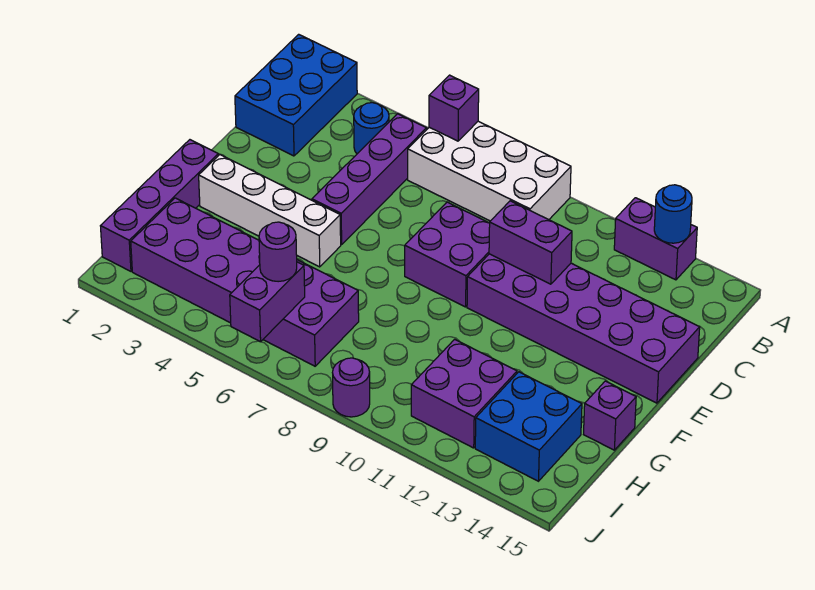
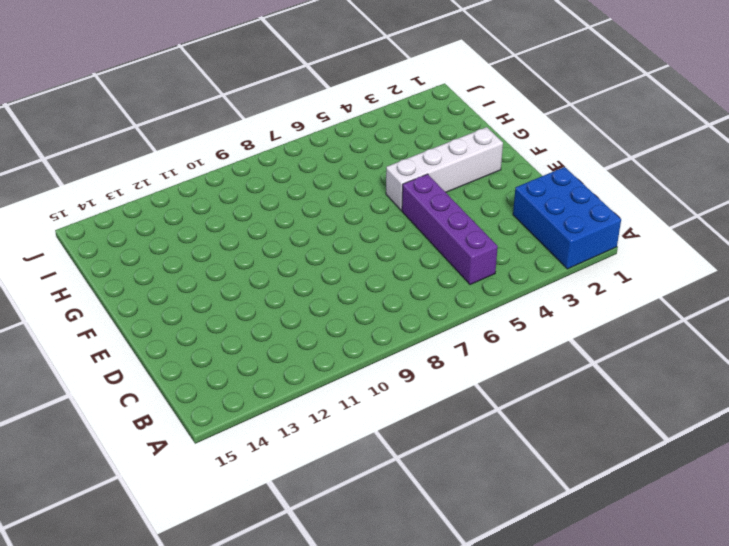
none -> white 2x4 brick [408,121,571,221]
none -> purple 1x2 brick [614,198,697,280]
none -> blue 1x1 round brick [354,103,389,154]

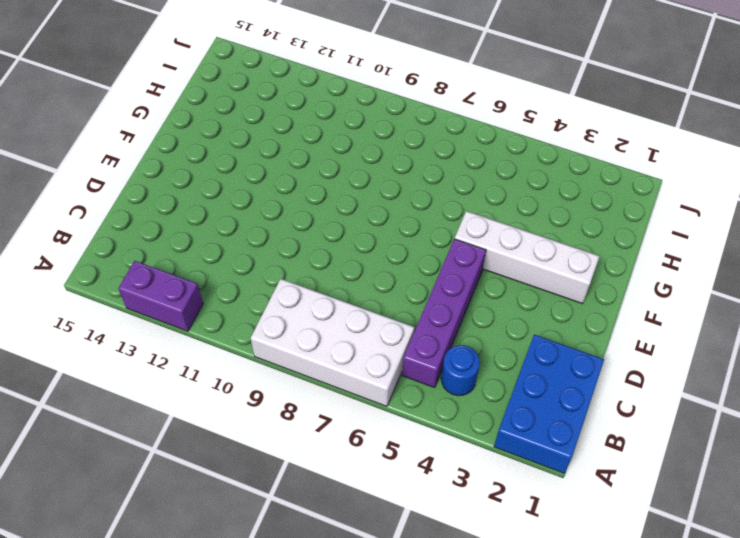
none -> purple 2x2 brick [405,202,490,307]
none -> purple 2x6 brick [467,254,700,403]
none -> purple 1x4 brick [101,140,218,271]

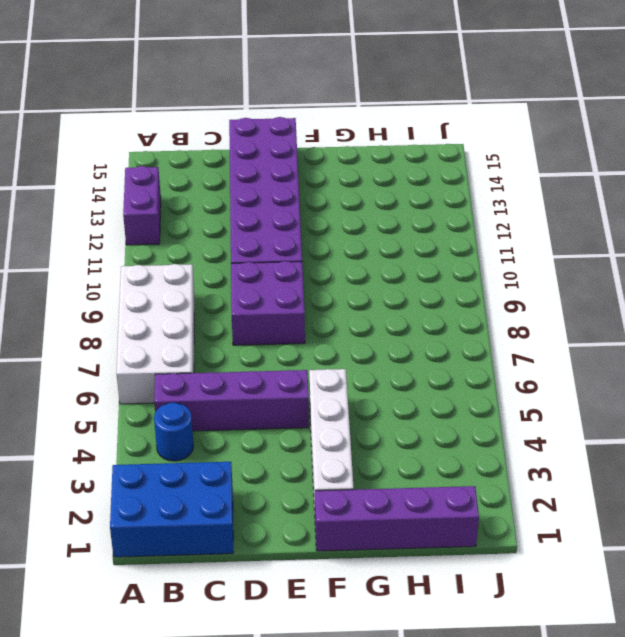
none -> purple 1x1 brick [584,381,636,450]
none -> purple 2x6 brick [131,198,359,366]
none -> purple 2x2 brick [411,339,517,448]

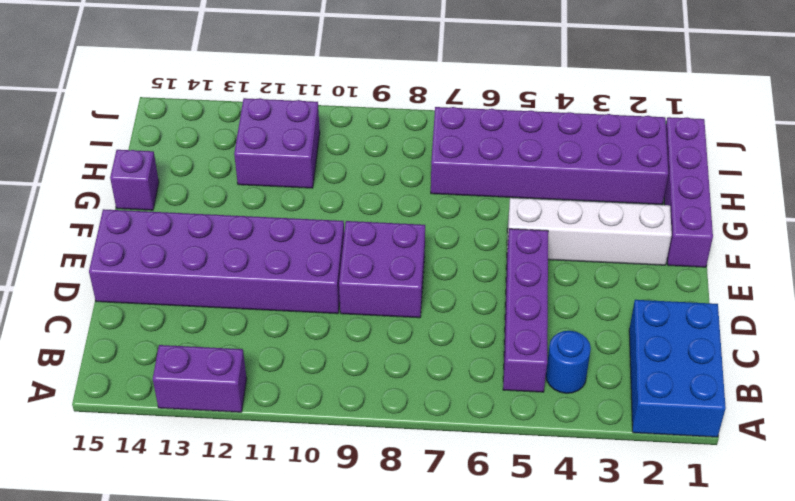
none -> white 2x4 brick [408,121,571,221]
none -> blue 2x2 brick [475,372,582,481]
none -> purple 1x1 round brick [333,358,370,417]

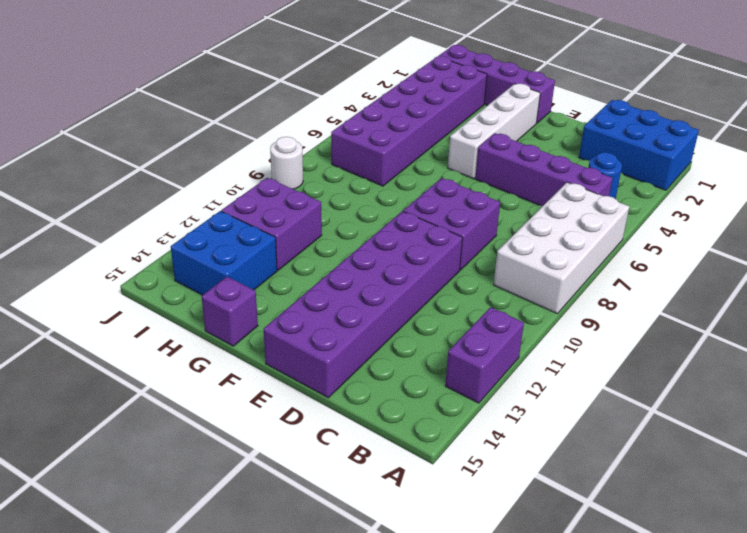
white 1x1 round brick [270,137,303,189] -> purple 1x1 round brick [333,358,370,417]
none -> purple 1x1 brick [429,75,479,141]
none -> blue 1x1 round brick [654,185,692,243]
none -> purple 1x2 brick [489,201,572,284]

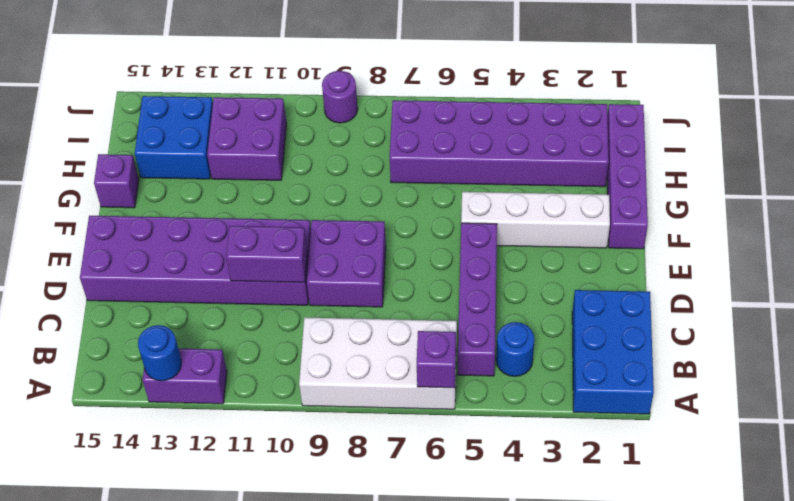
none -> purple 1x2 brick [230,262,305,342]
none -> purple 1x1 round brick [259,222,297,282]

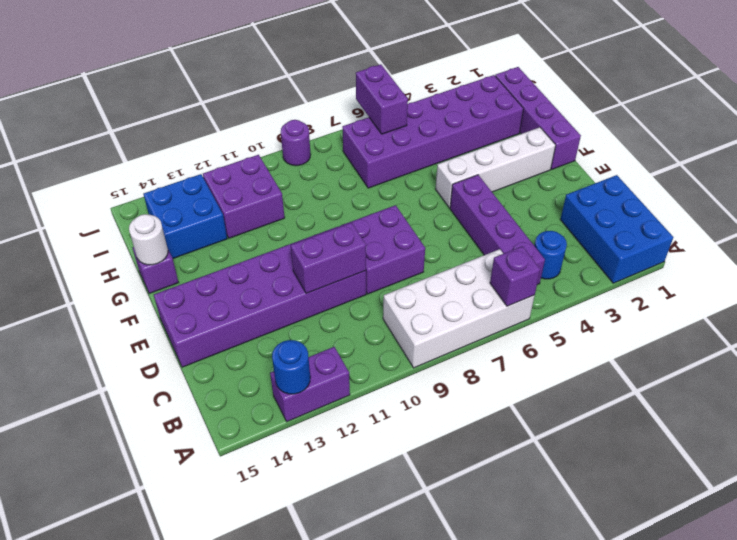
white 1x1 round brick [129,214,168,265] -> none
none -> purple 1x1 round brick [259,222,297,282]

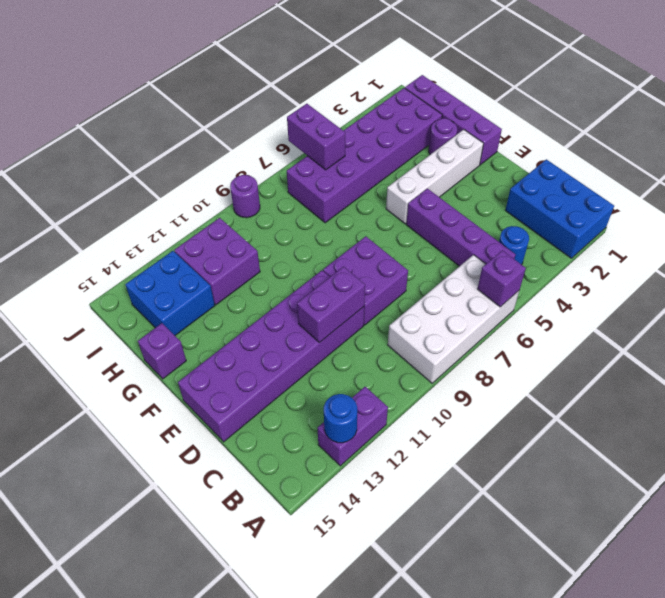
purple 1x1 round brick [429,118,457,155] -> purple 1x1 round brick moved to [259,222,297,282]

